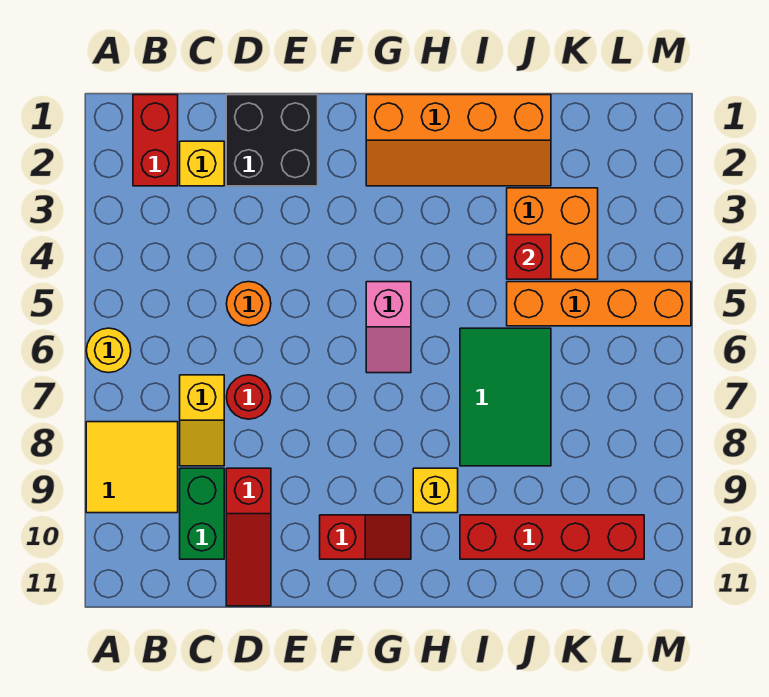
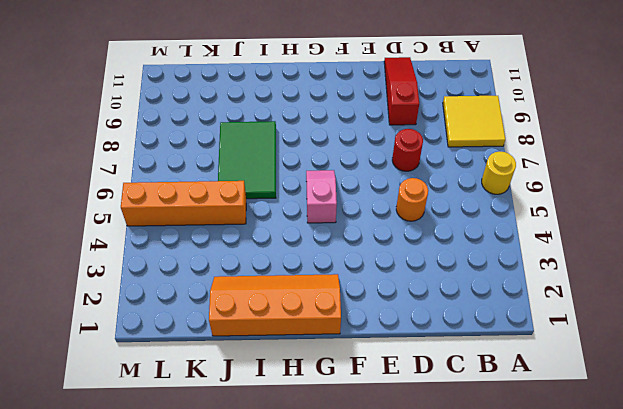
none -> red 1x2 brick [133,95,178,186]
none -> yellow 1x1 brick [180,141,224,186]
none -> yellow 1x2 slope [180,375,224,466]

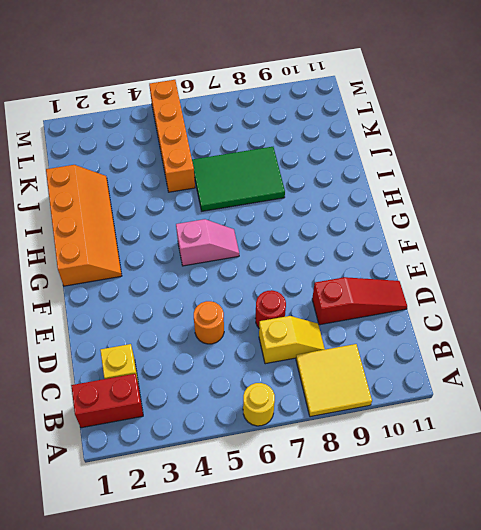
none -> green 1x2 brick [180,468,224,559]
none -> black 2x2 brick [226,95,318,186]
none -> red 1x2 slope [320,515,411,559]

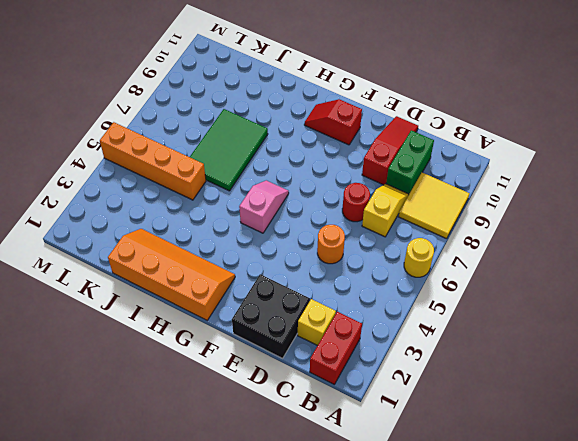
none -> yellow 1x1 brick [413,468,458,513]
none -> red 1x4 brick [460,515,644,559]
none -> orange 2x2 brick [507,188,598,279]

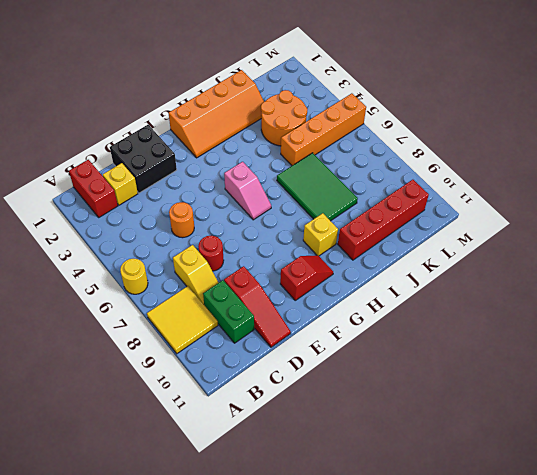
orange 2x2 round brick [261,90,307,146] -> orange 2x2 brick [507,188,598,279]
none -> red 1x1 brick [507,235,551,279]

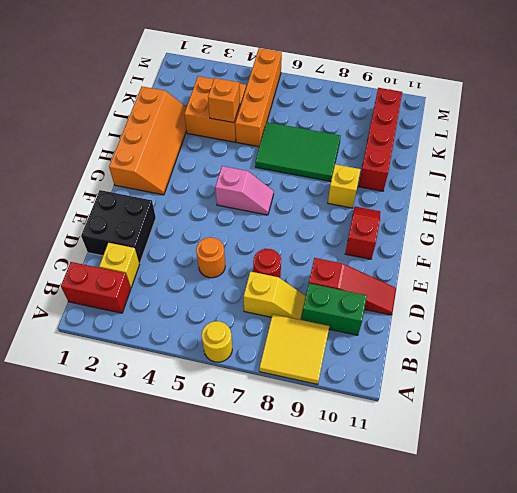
orange 1x1 brick [208,78,240,123] -> red 1x1 brick [507,235,551,279]

